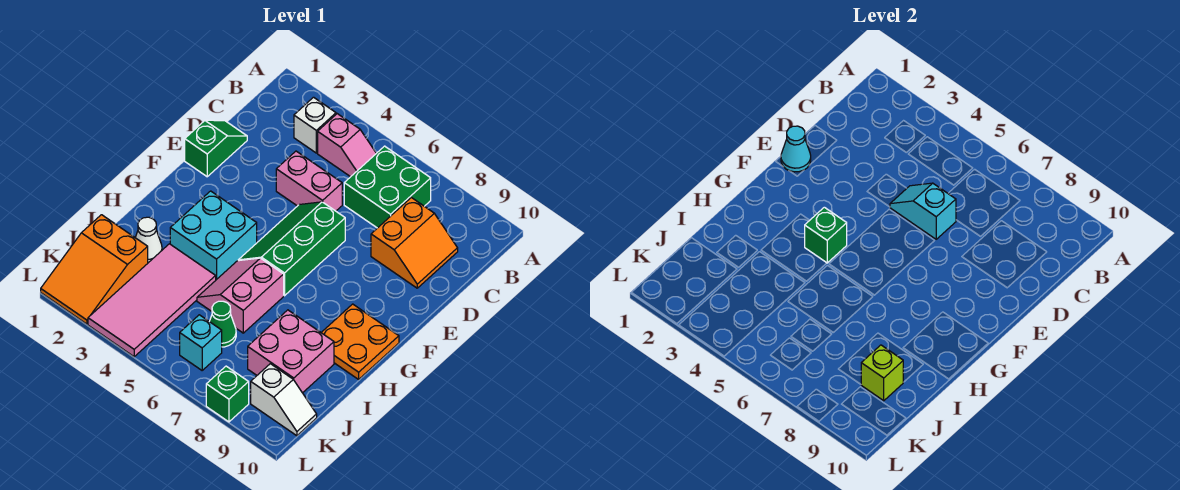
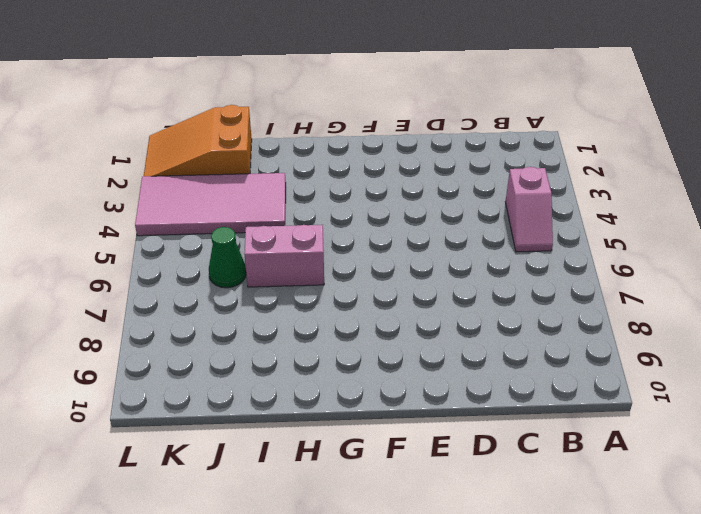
none -> white 1x1 brick [294,97,336,153]
none -> green 2x2 brick [344,146,431,228]
none -> orange 2x2 slope [371,197,458,288]

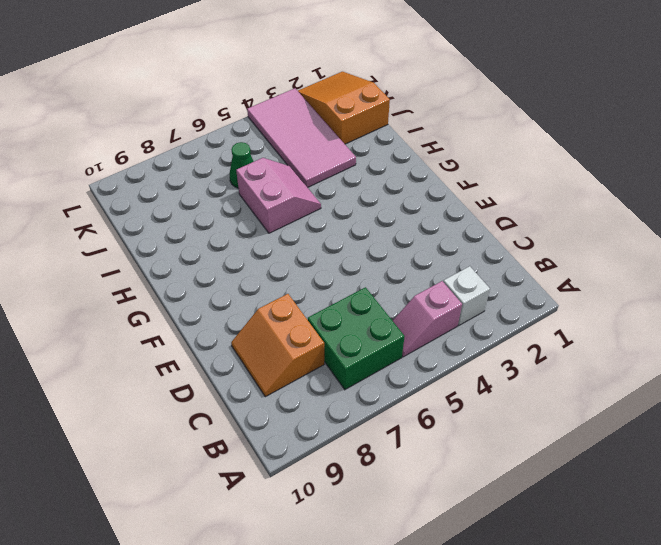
none -> green 1x2 slope [185,120,247,177]
none -> pink 1x2 brick [276,151,342,211]
none -> green 2x3 slope [238,202,345,296]

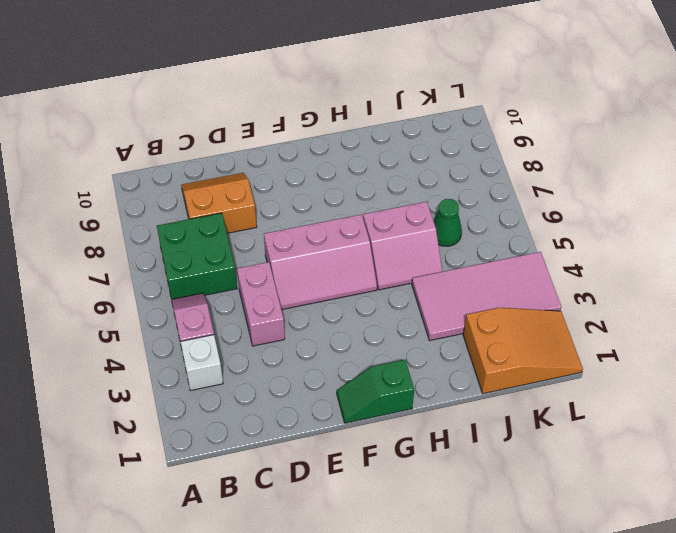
pink 2x3 slope [264,214,377,310] -> green 2x3 slope [238,202,345,296]
green 1x2 slope [337,360,414,423] -> green 1x2 slope moved to [185,120,247,177]
none -> cyan 2x2 brick [170,191,257,280]
none -> orange 2x2 plate [321,304,399,379]
none -> white 1x1 cone [135,217,162,263]

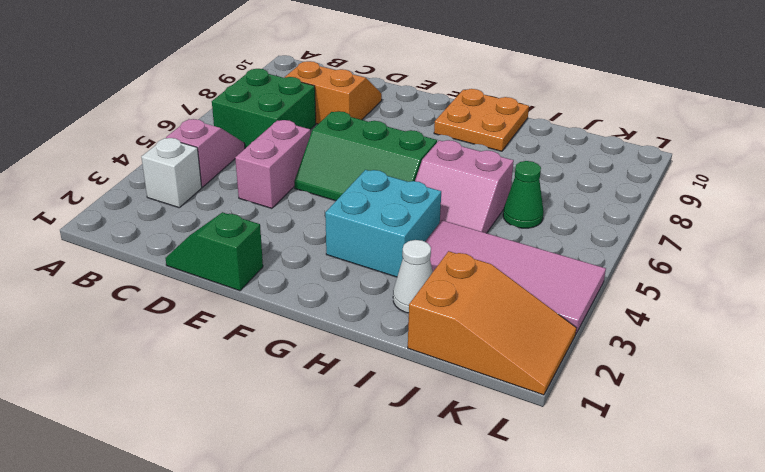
none -> pink 2x2 brick [248,310,334,393]
none -> cyan 1x1 brick [180,315,222,370]
none -> white 1x2 slope [251,364,317,436]

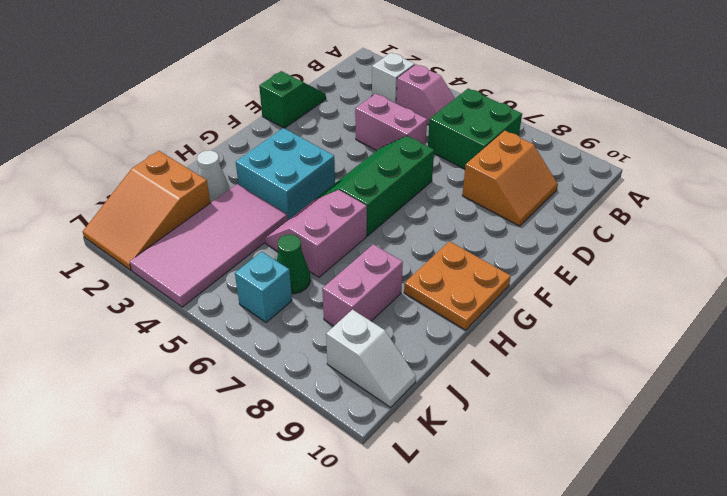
pink 1x2 brick [322,244,403,326] -> pink 2x2 brick [248,310,334,393]
none -> green 1x1 brick [206,366,249,422]
none -> cyan 1x2 slope [890,183,956,239]
none -> cyan 1x1 cone [781,126,811,172]

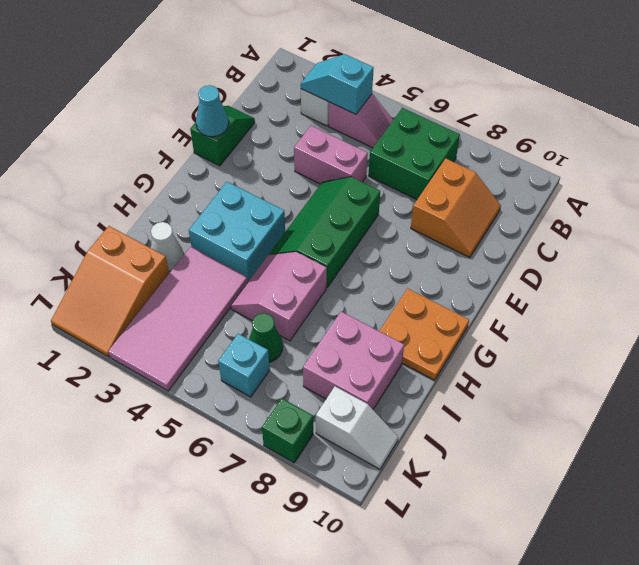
cyan 1x2 slope [301,54,374,114] -> cyan 1x2 slope moved to [890,183,956,239]
none -> green 1x1 brick [805,207,847,263]
none -> lime 1x1 brick [861,345,903,401]

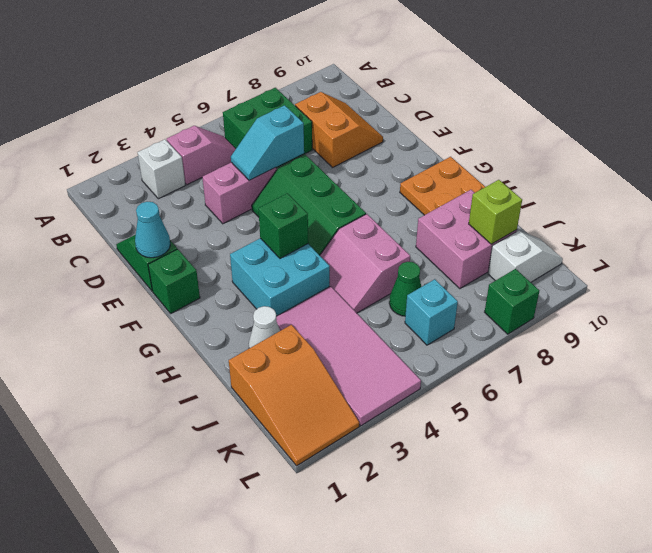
green 1x1 brick [148,249,200,313] -> none

